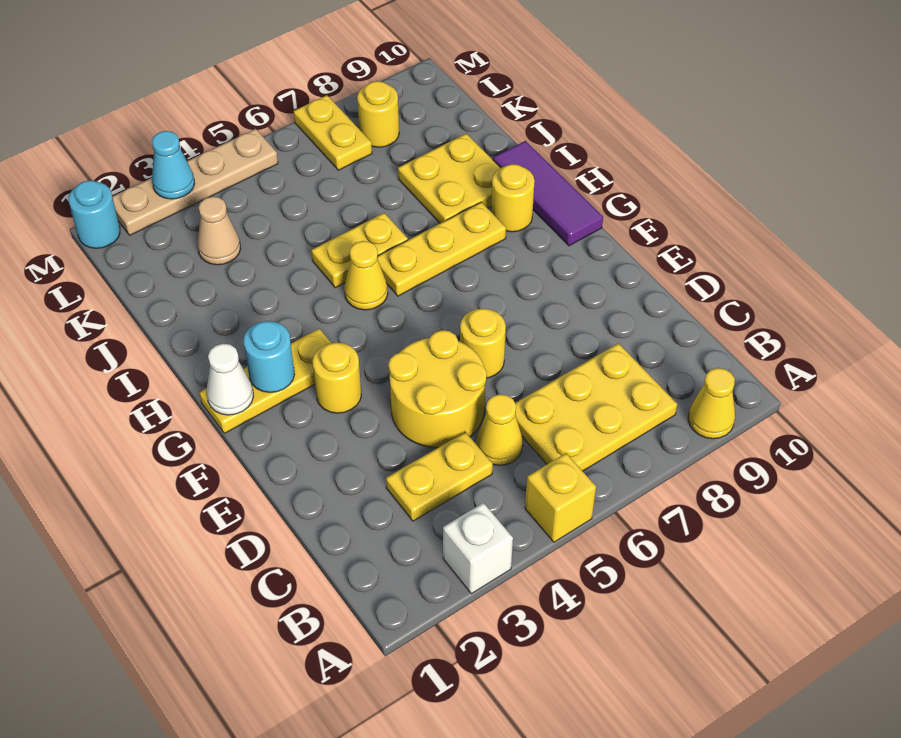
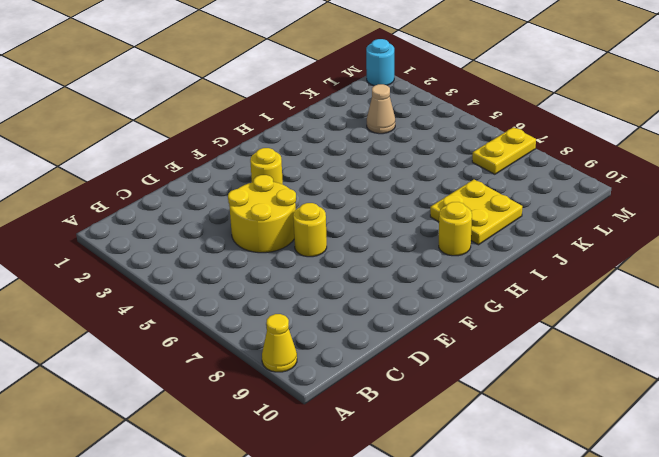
none -> white 1x1 brick [443,503,513,594]
none -> yellow 1x1 brick [525,453,596,542]
none -> yellow 2x3 plate [515,343,677,471]

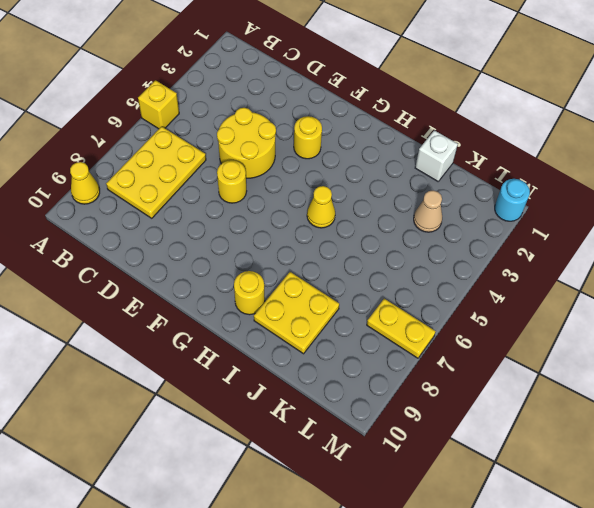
white 1x1 brick [415,130,458,181] -> white 1x1 brick moved to [443,503,513,594]
none -> yellow 1x2 plate [386,432,493,521]
none -> yellow 1x1 cone [476,394,523,465]
none -> yellow 1x3 plate [199,329,331,433]

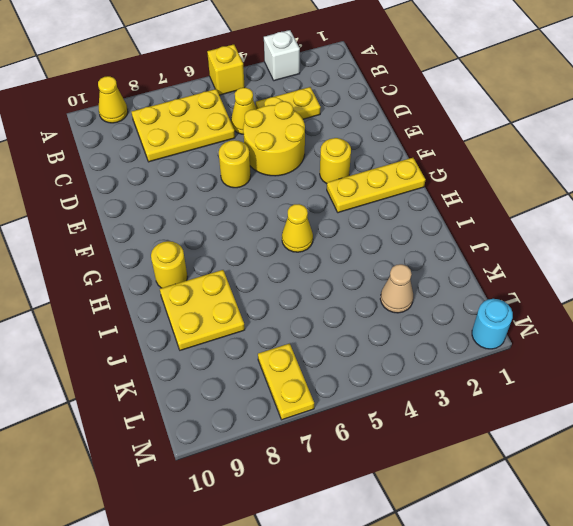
none -> purple 1x3 tile [493,141,603,246]
none -> yellow 1x3 plate [377,202,506,296]
none -> yellow 1x2 plate [311,213,408,288]

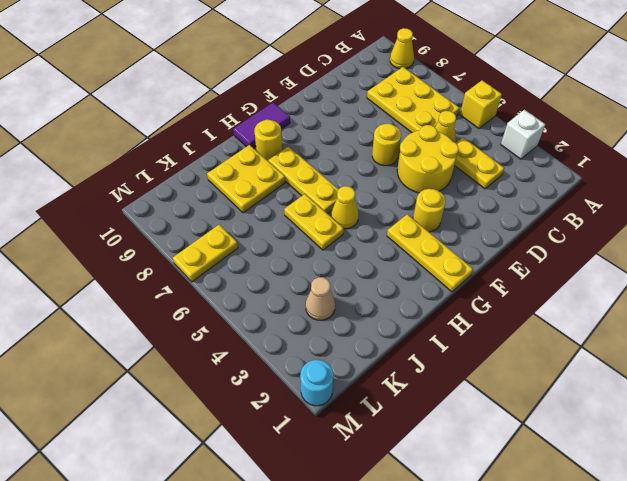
purple 1x2 tile [233,103,290,148] -> purple 1x3 tile [493,141,603,246]
none -> yellow 1x1 round brick [357,81,399,147]
none -> tan 1x4 plate [112,129,278,235]
none -> white 1x1 cone [207,344,253,415]

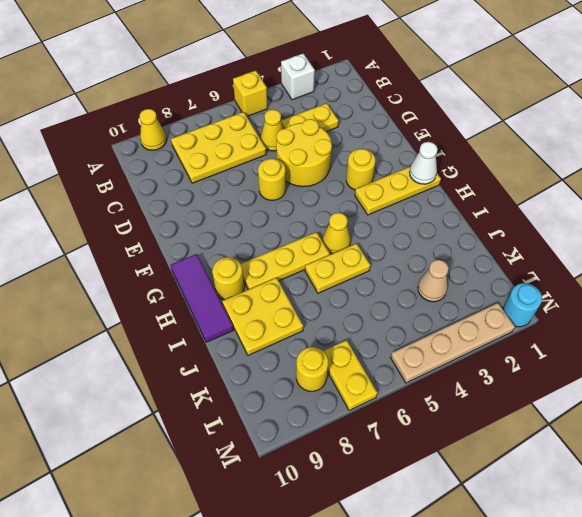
none -> cyan 1x1 round brick [243,321,295,392]
none -> cyan 1x1 cone [152,131,194,199]

